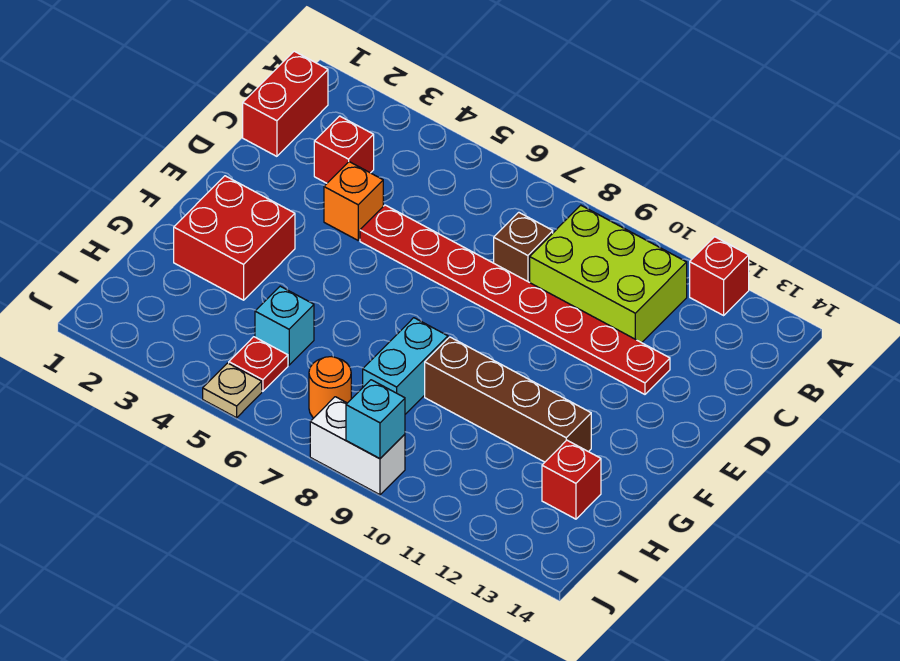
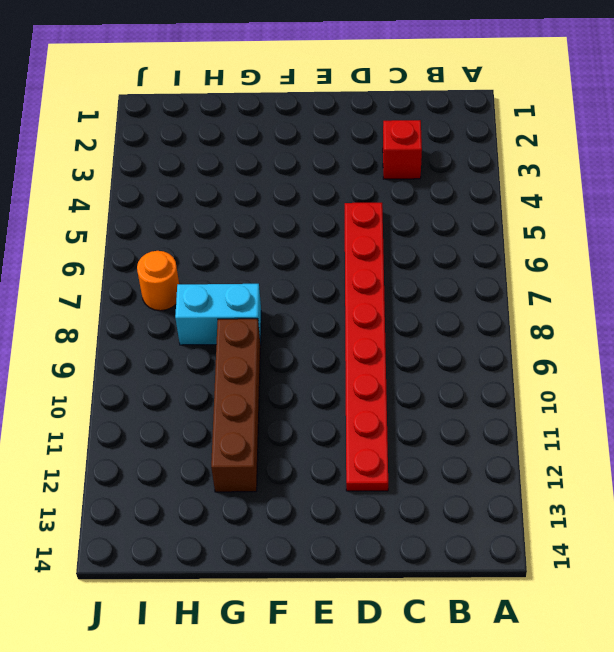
none -> red 1x1 brick [690,237,749,315]
none -> red 1x2 brick [243,51,328,156]
none -> lime 2x3 brick [530,205,687,343]

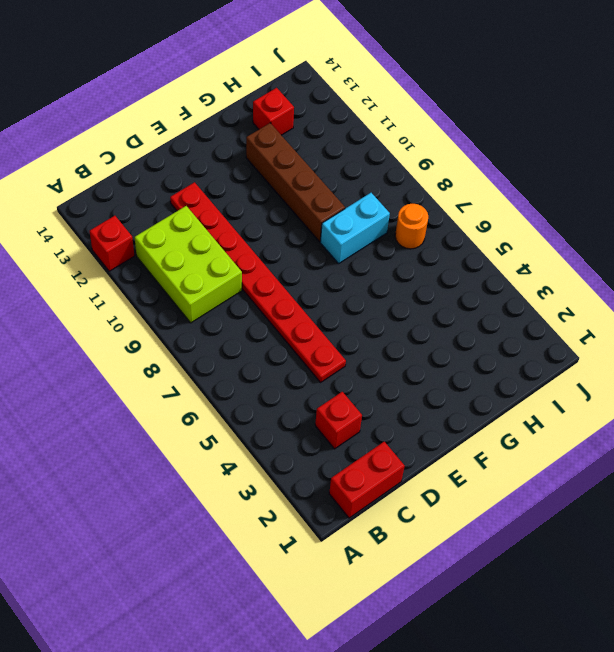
none -> brown 1x1 brick [494,212,553,282]
none -> orange 1x1 brick [324,162,383,240]
none -> red 2x2 brick [174,176,295,300]

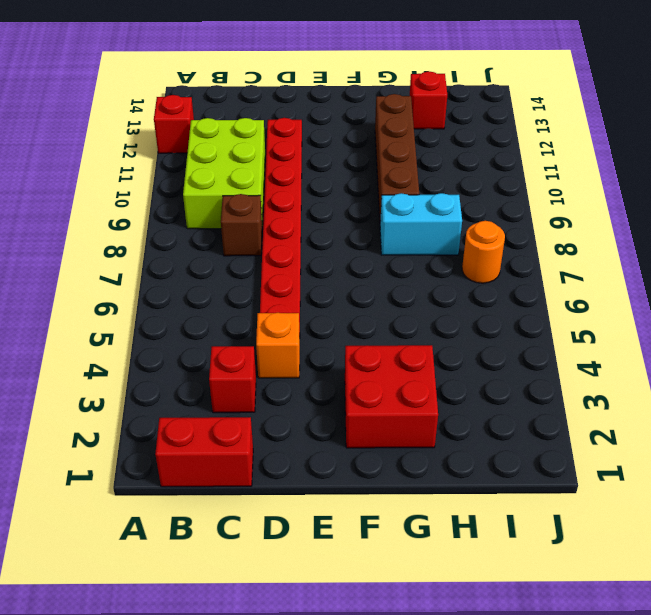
none -> cyan 1x1 brick [255,286,314,365]
none -> red 1x1 plate [229,337,288,391]
none -> tan 1x1 plate [203,363,262,418]

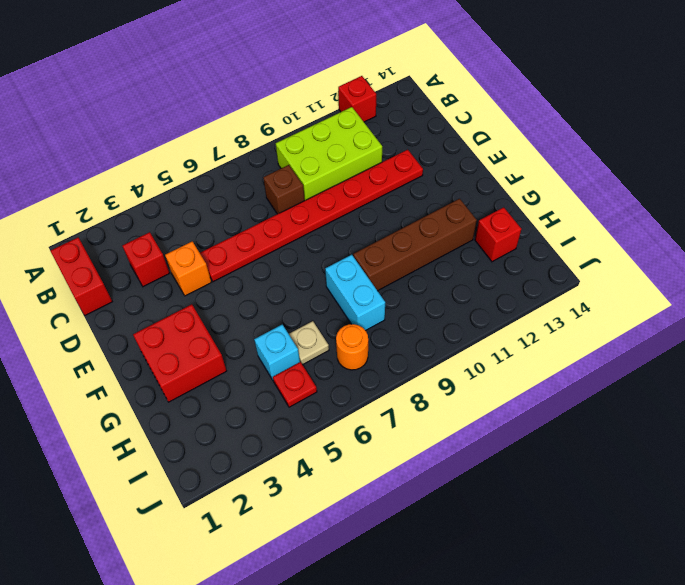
tan 1x1 plate [289,321,329,365] -> tan 1x1 plate moved to [203,363,262,418]
none -> white 1x2 brick [310,397,405,495]
none -> cyan 1x1 brick [346,380,405,459]

